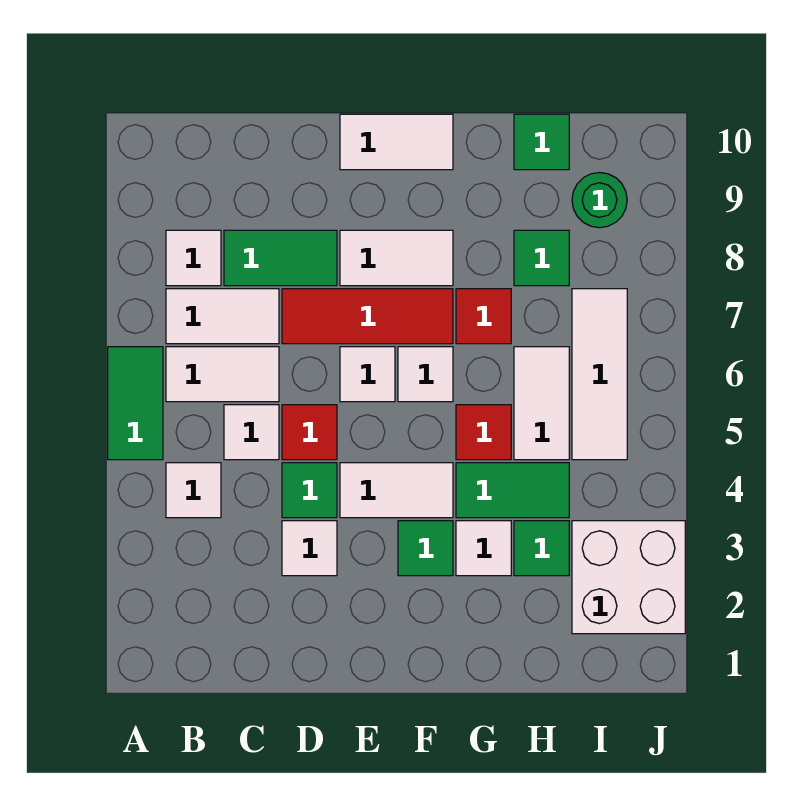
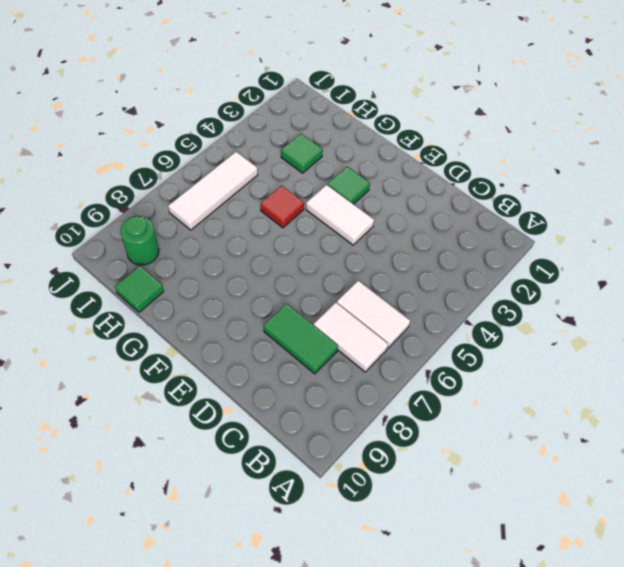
none -> green 1x2 tile [108,347,163,460]
none -> white 1x1 tile [166,463,221,518]
none -> white 1x1 tile [166,230,221,286]

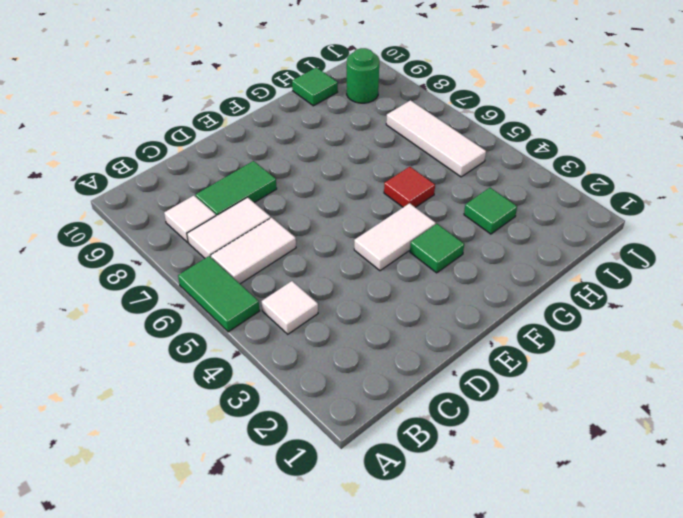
none -> white 1x1 tile [224,405,279,460]
none -> white 1x1 tile [282,521,337,576]
none -> green 1x1 tile [282,463,337,518]

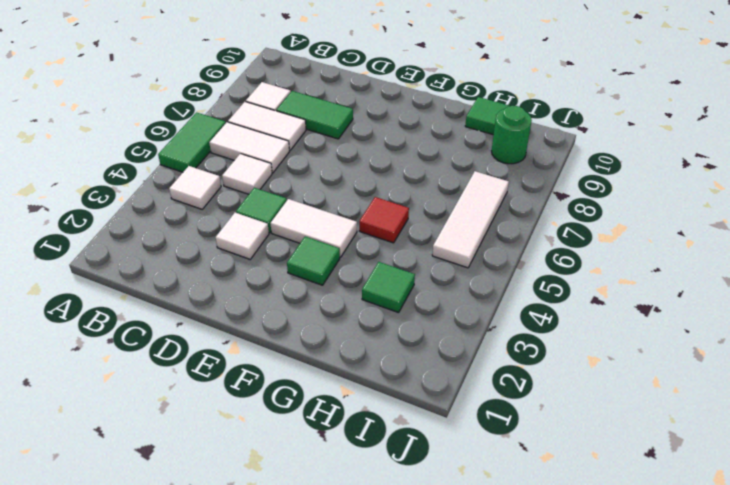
none -> red 1x1 tile [282,405,337,460]
none -> red 1x3 tile [282,289,453,344]
none -> white 1x1 tile [340,347,395,402]

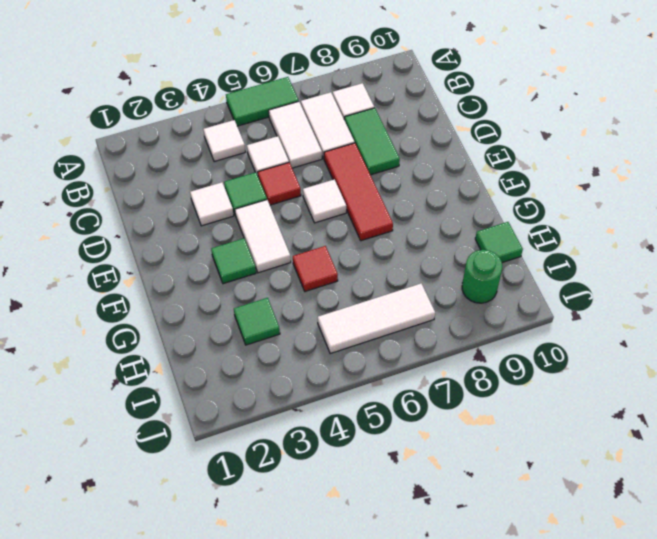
none -> white 1x2 tile [340,230,453,286]
none -> white 1x2 tile [340,114,453,170]
none -> white 1x1 tile [398,347,453,402]

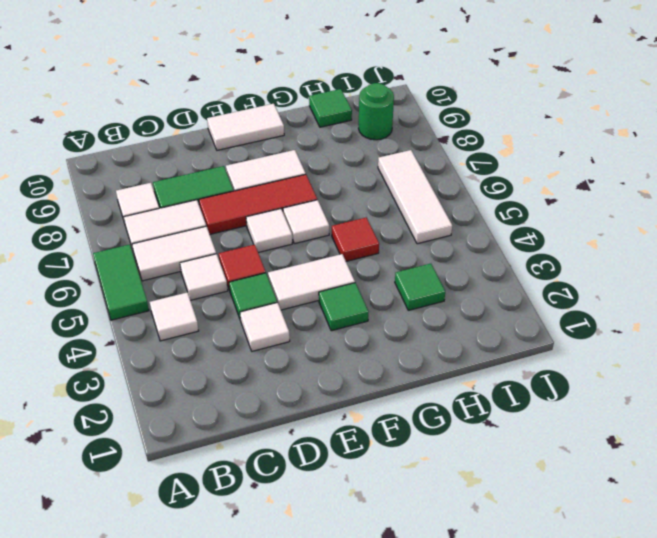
none -> white 1x1 tile [456,521,511,576]
none -> green 1x2 tile [456,463,569,518]
none -> red 1x1 tile [456,289,511,344]

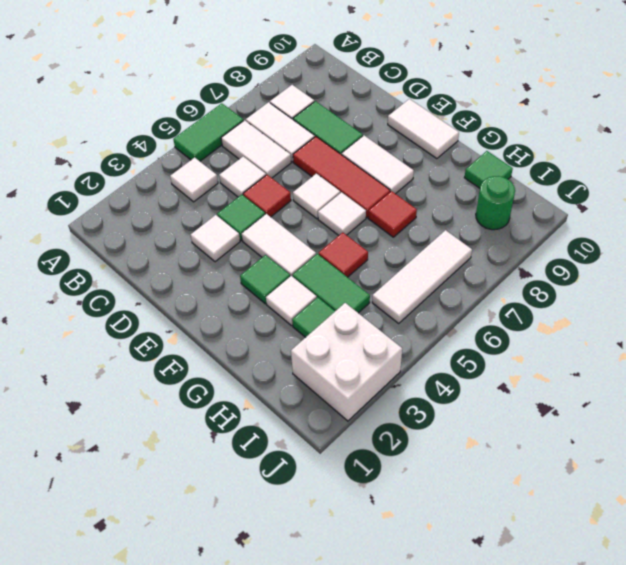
none -> white 1x2 tile [514,347,569,460]
none -> green 1x1 tile [514,230,569,286]

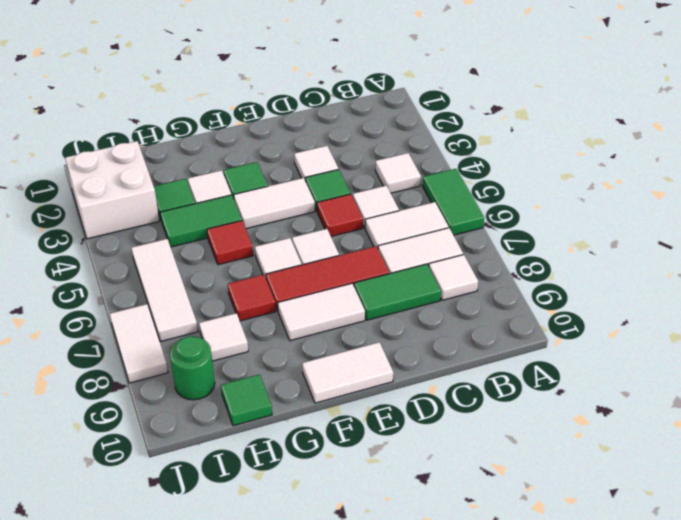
white 1x1 tile [199,313,248,361] -> green 1x1 tile [514,230,569,286]
white 1x2 tile [110,304,168,383] -> white 1x2 tile moved to [514,347,569,460]

